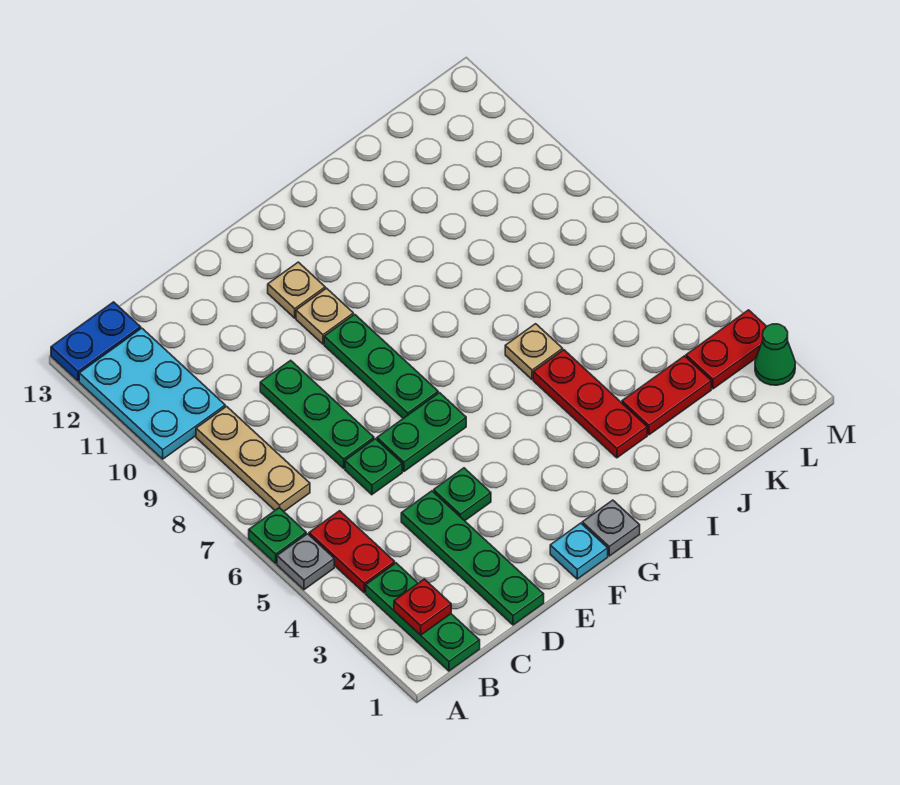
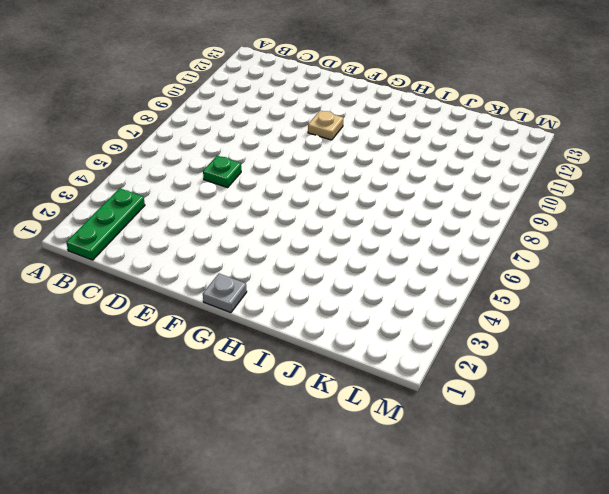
none -> grey 1x1 plate [277,534,334,590]
none -> green 1x1 plate [249,508,306,563]
none -> cyan 2x3 plate [79,328,225,459]

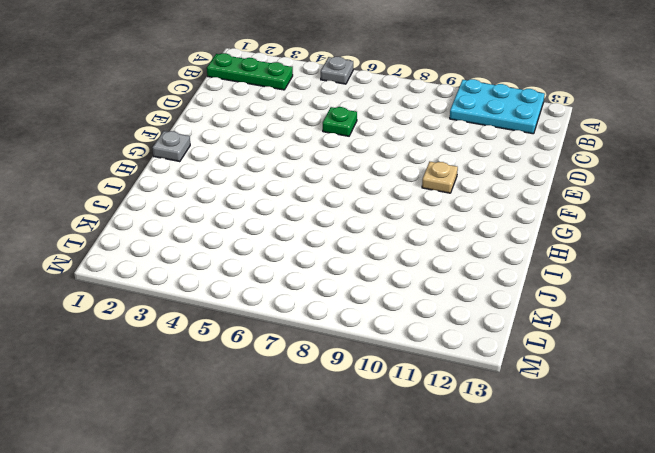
none -> green 1x1 plate [249,508,306,563]
none -> blue 1x2 plate [51,302,141,381]
none -> red 1x2 plate [309,511,395,593]

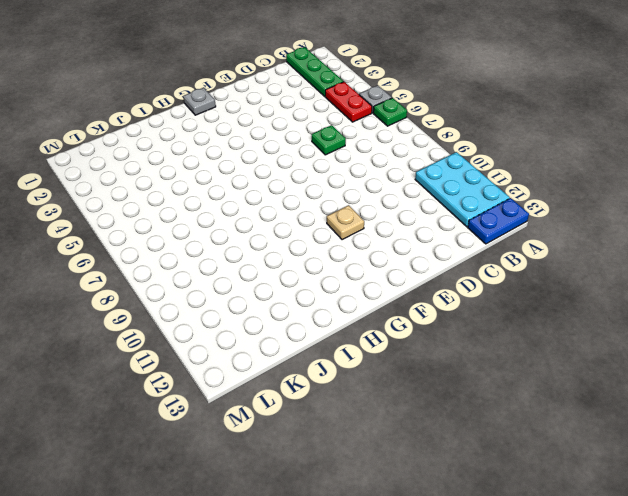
none -> tan 1x3 plate [196,406,310,511]
none -> green 1x4 plate [401,491,544,625]
none -> green 1x3 plate [260,360,374,468]

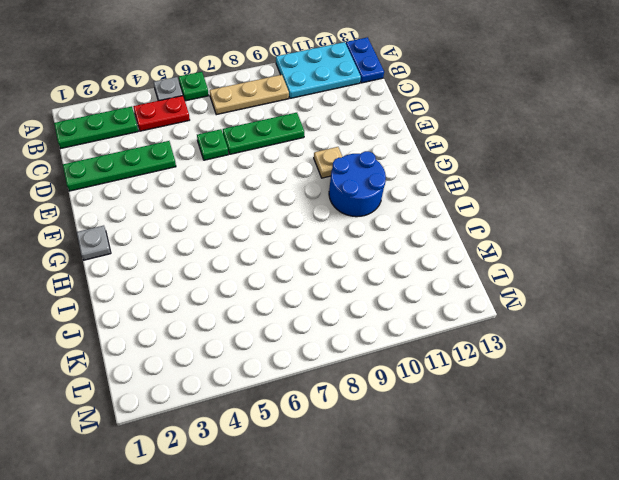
blue 2x2 round brick [329,151,386,217] -> none
none -> green 1x1 plate [434,468,491,521]
none -> green 1x2 plate [377,393,466,471]
none -> cyan 1x1 plate [550,523,608,579]

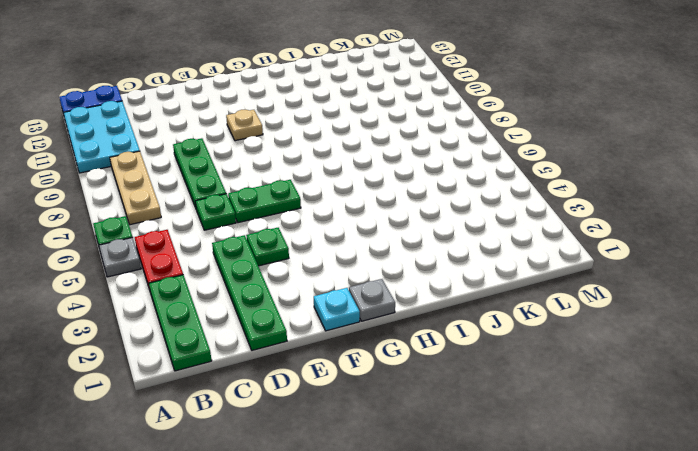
none -> green 1x3 plate [324,314,438,418]
none -> tan 1x1 plate [268,262,325,318]
none -> red 1x3 plate [533,350,647,458]

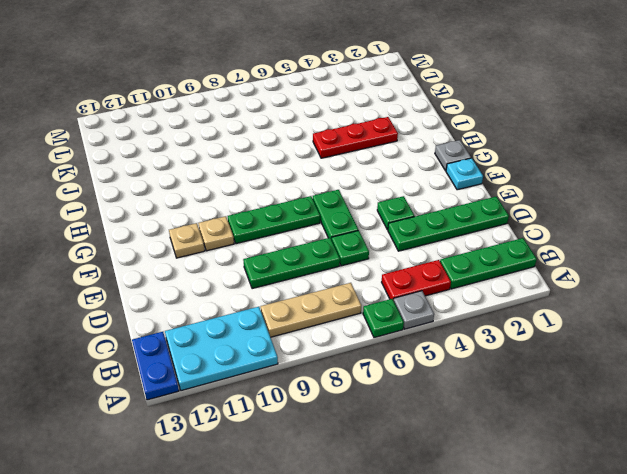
none -> tan 1x1 plate [505,324,563,380]
none -> red 1x2 plate [622,356,711,435]
none -> red 1x2 plate [686,310,766,389]

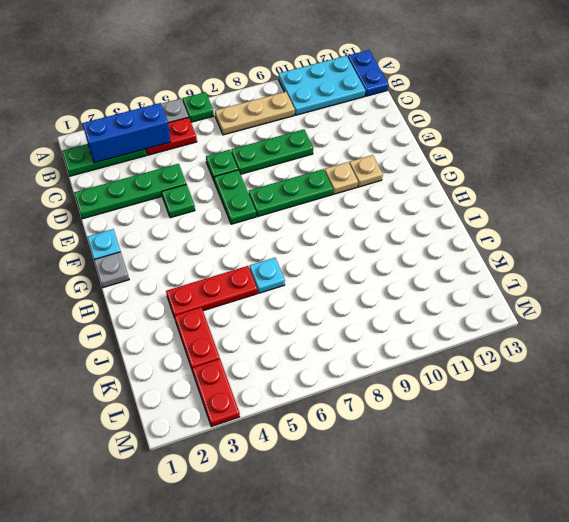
blue 1x3 brick [82,103,171,163] -> red 1x1 plate [394,579,451,635]
cyan 1x1 plate [250,258,285,293] -> tan 1x1 plate [505,324,563,380]
none -> green 1x1 cone [755,324,795,385]

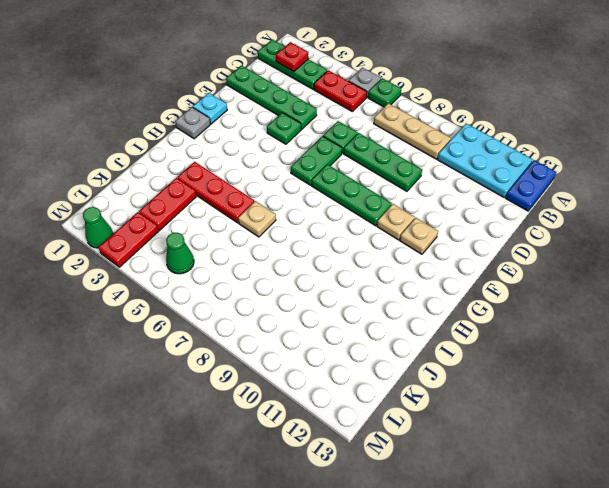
green 1x1 cone [166,233,194,274] -> none

